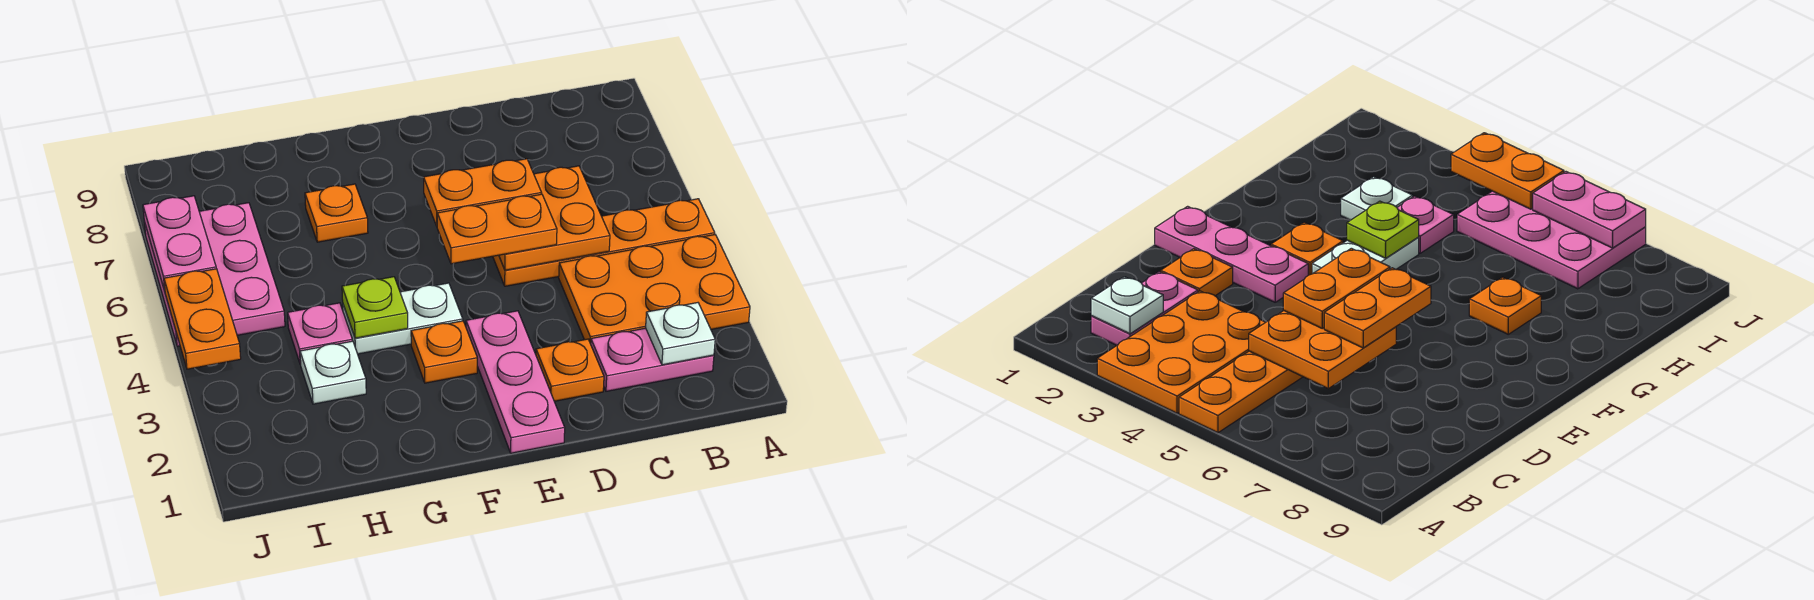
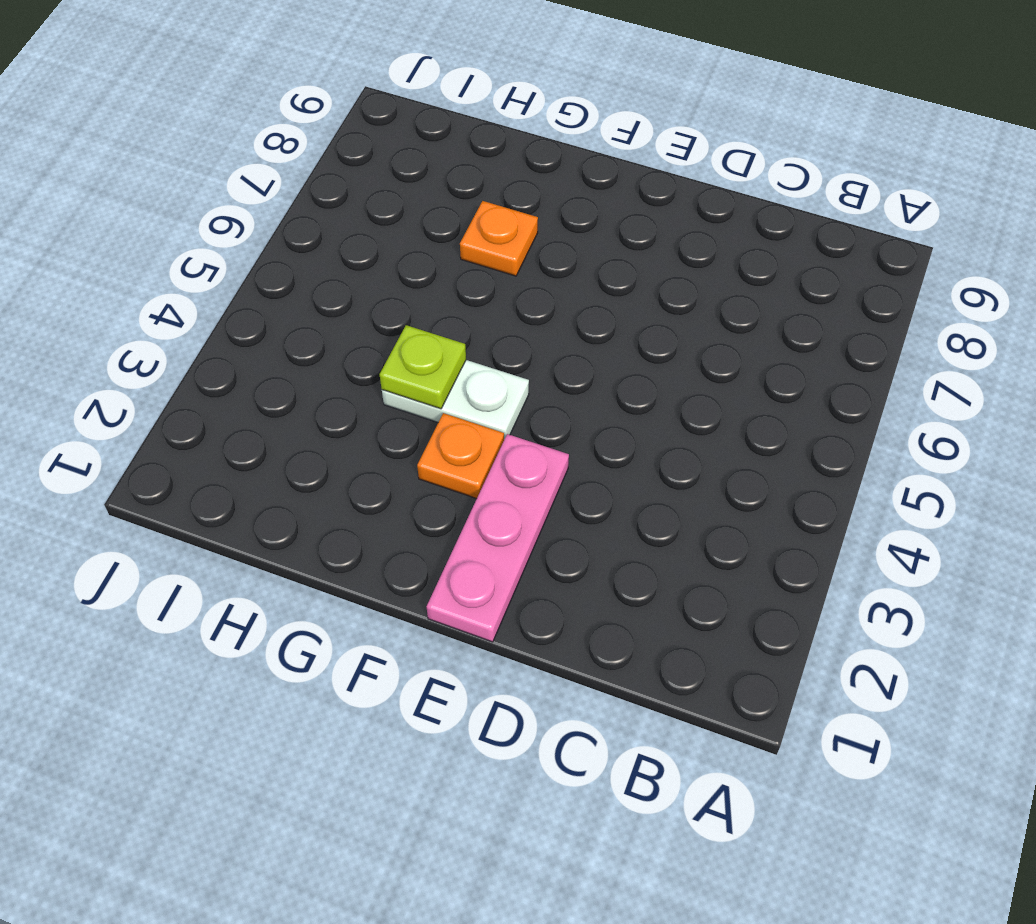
none -> orange 2x3 plate [559,235,750,344]
none -> orange 1x4 plate [493,199,715,286]
none -> pink 1x2 plate [591,328,714,391]

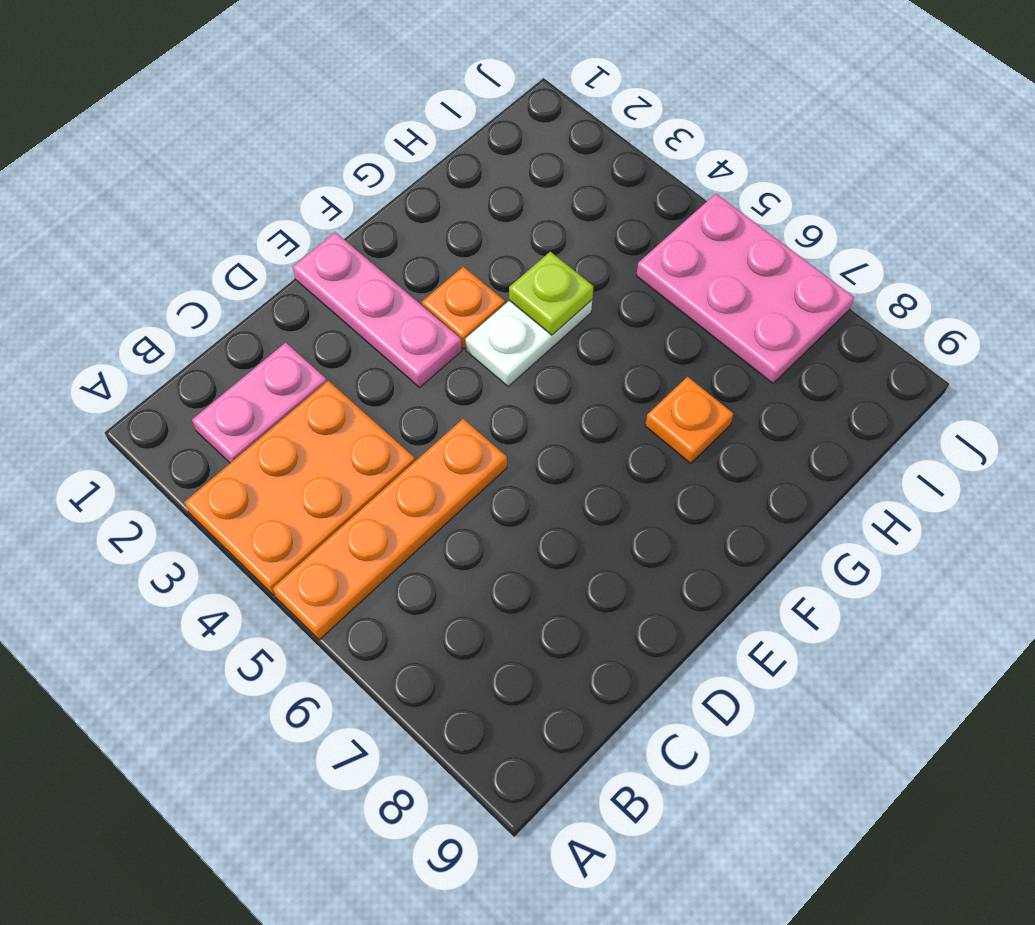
none -> orange 1x1 plate [536,339,604,401]
none -> white 1x1 plate [300,341,366,404]
none -> pink 1x1 plate [288,303,352,365]

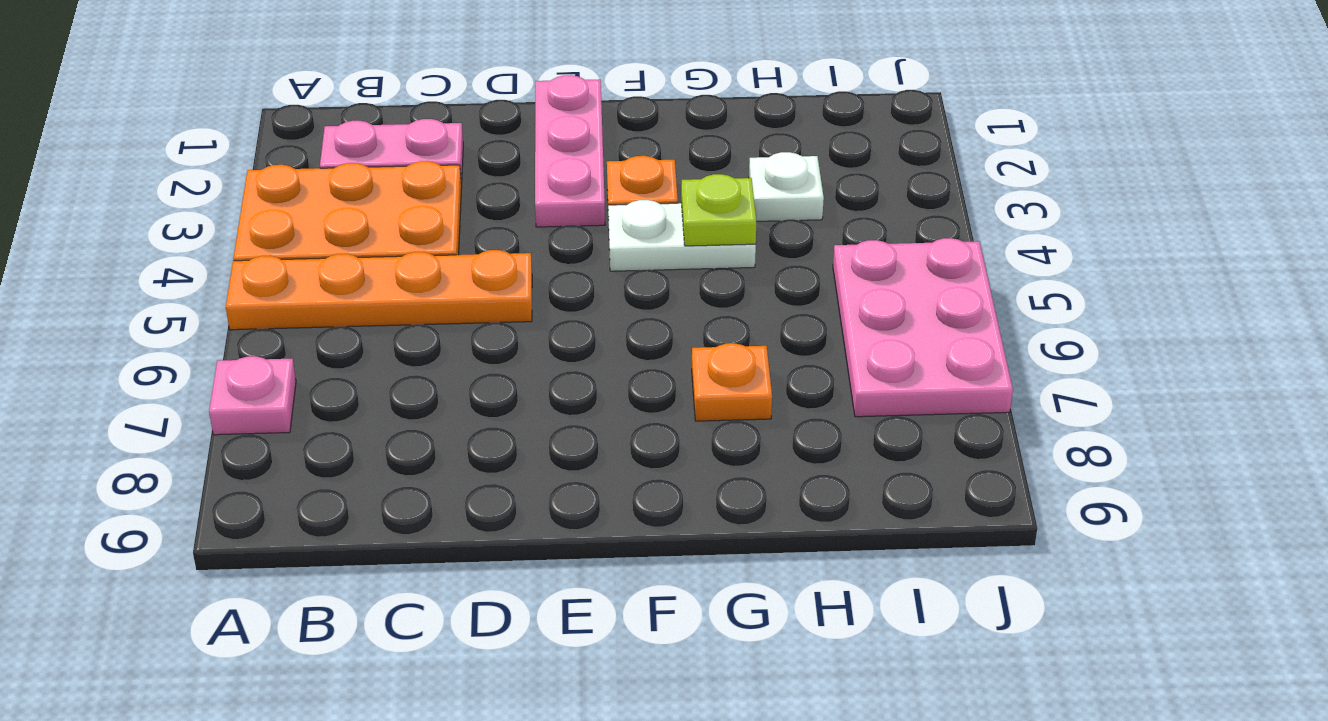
pink 1x1 plate [209,356,296,435] -> pink 1x1 plate moved to [288,303,352,365]
none -> orange 1x1 plate [536,339,604,401]
none -> white 1x1 plate [646,303,715,365]
none -> orange 2x2 plate [499,166,610,270]

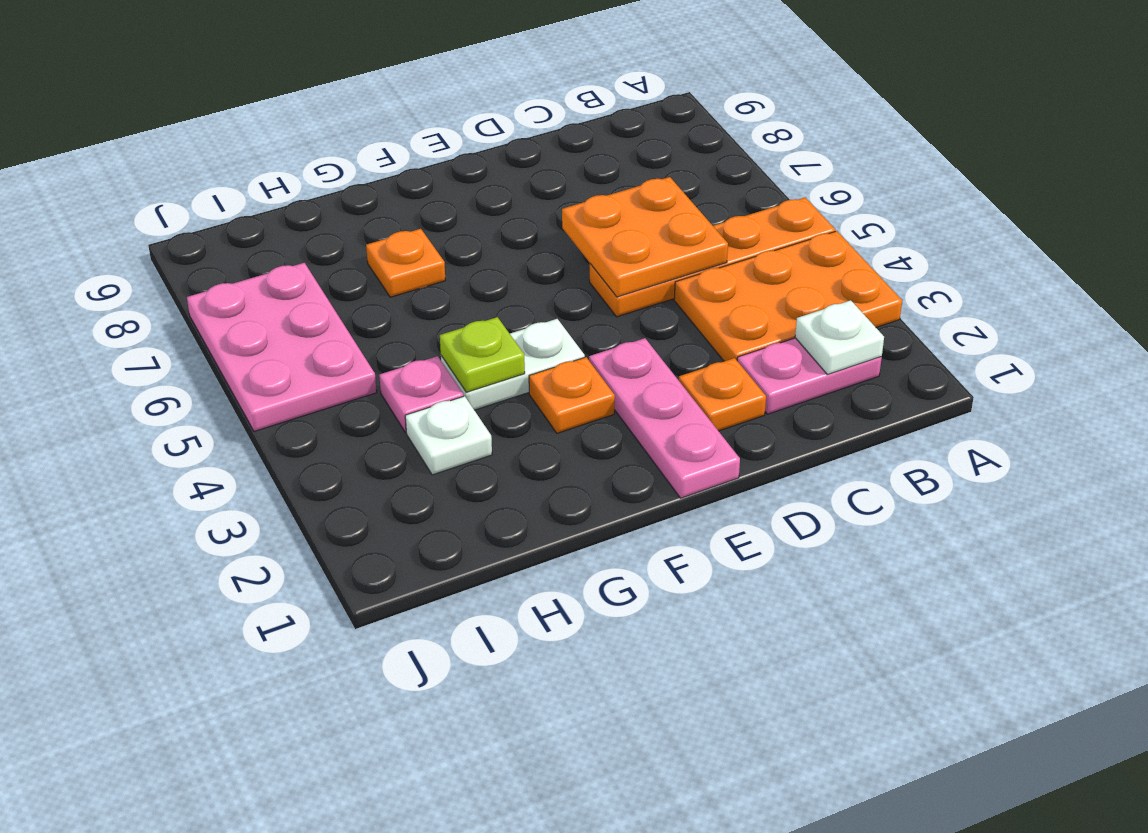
none -> orange 1x2 plate [164,269,241,369]
none -> pink 1x2 plate [143,196,216,291]
none -> orange 1x2 plate [437,194,557,264]

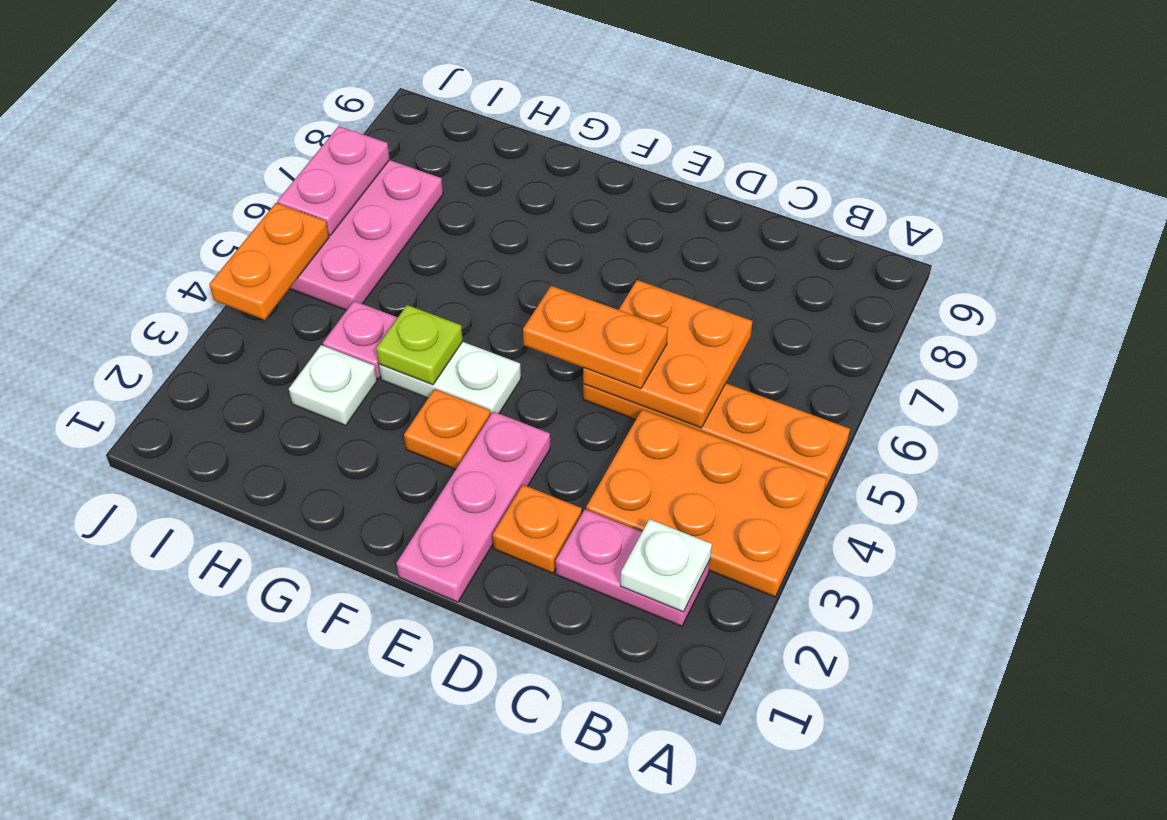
none -> orange 1x1 plate [305,184,368,242]
none -> orange 1x2 plate [423,159,542,226]

